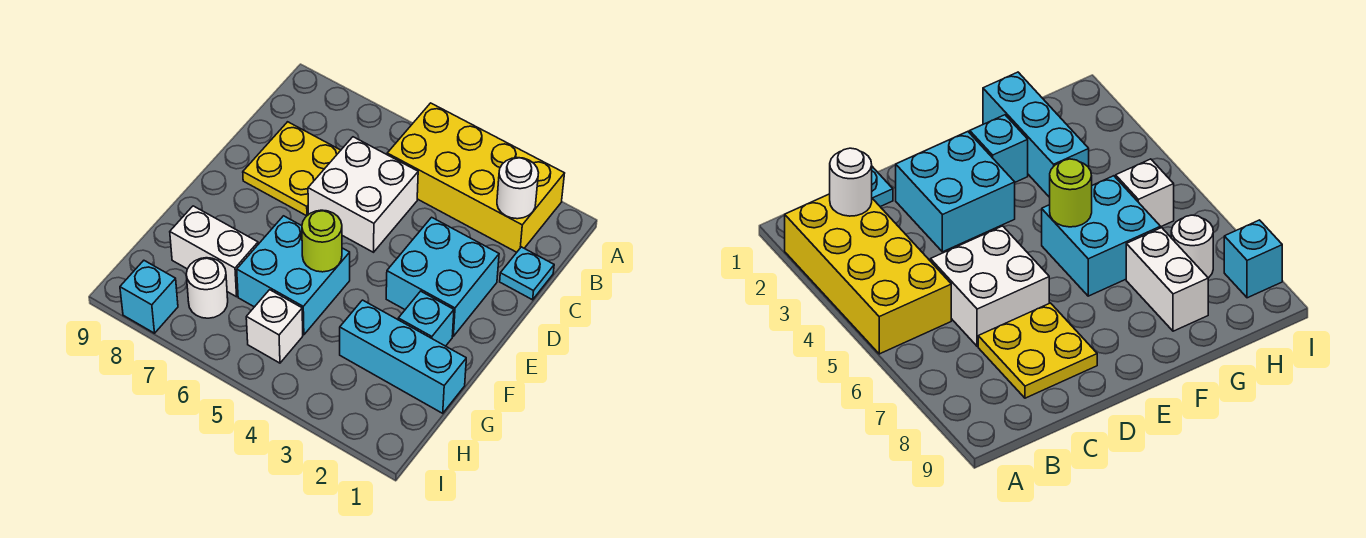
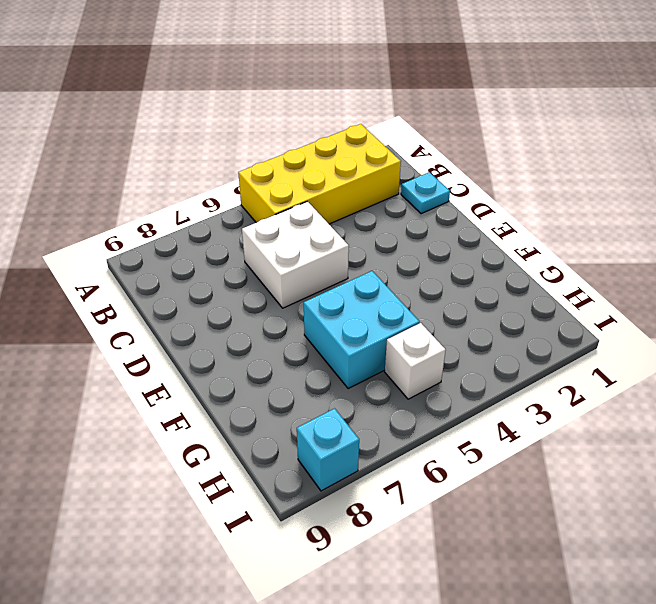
none -> yellow 2x2 plate [243,122,341,216]
none -> cyan 2x2 brick [386,217,499,336]
none -> cyan 1x1 brick [398,291,454,346]

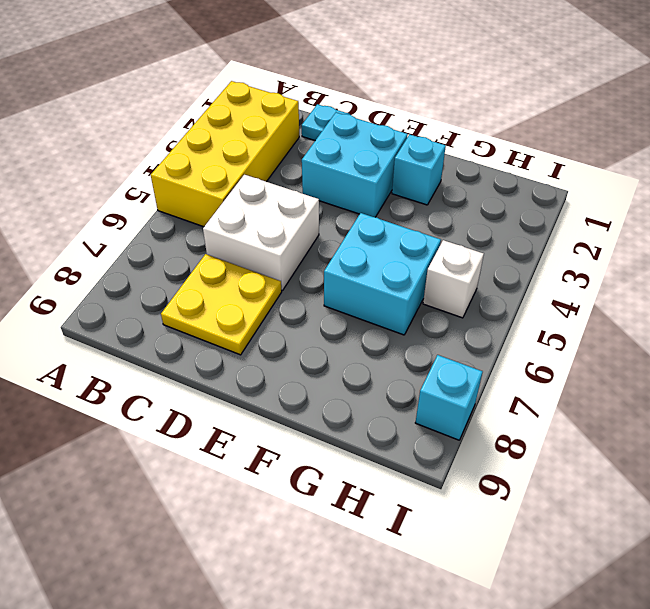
none -> cyan 1x3 brick [340,300,466,413]
none -> white 1x2 brick [170,206,258,297]
none -> white 1x1 round brick [186,258,228,318]

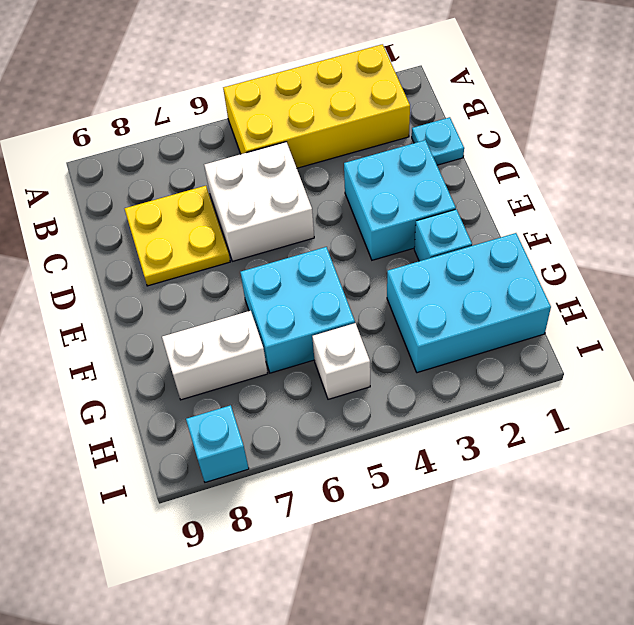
cyan 2x3 brick [387,233,551,373] -> cyan 1x3 brick [340,300,466,413]
none -> white 1x1 round brick [186,258,228,318]
none -> white 1x1 round brick [497,158,539,219]
none -> lime 1x1 round brick [302,210,342,272]

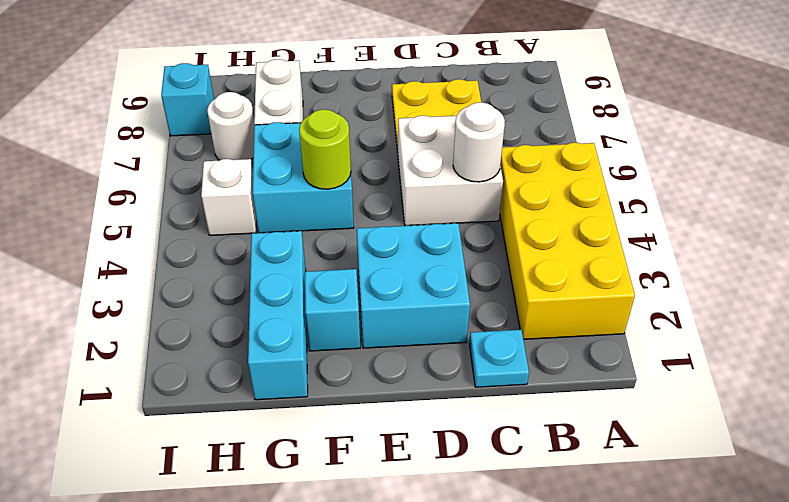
white 1x1 round brick [453,102,505,182] -> white 1x1 round brick moved to [497,158,539,219]

